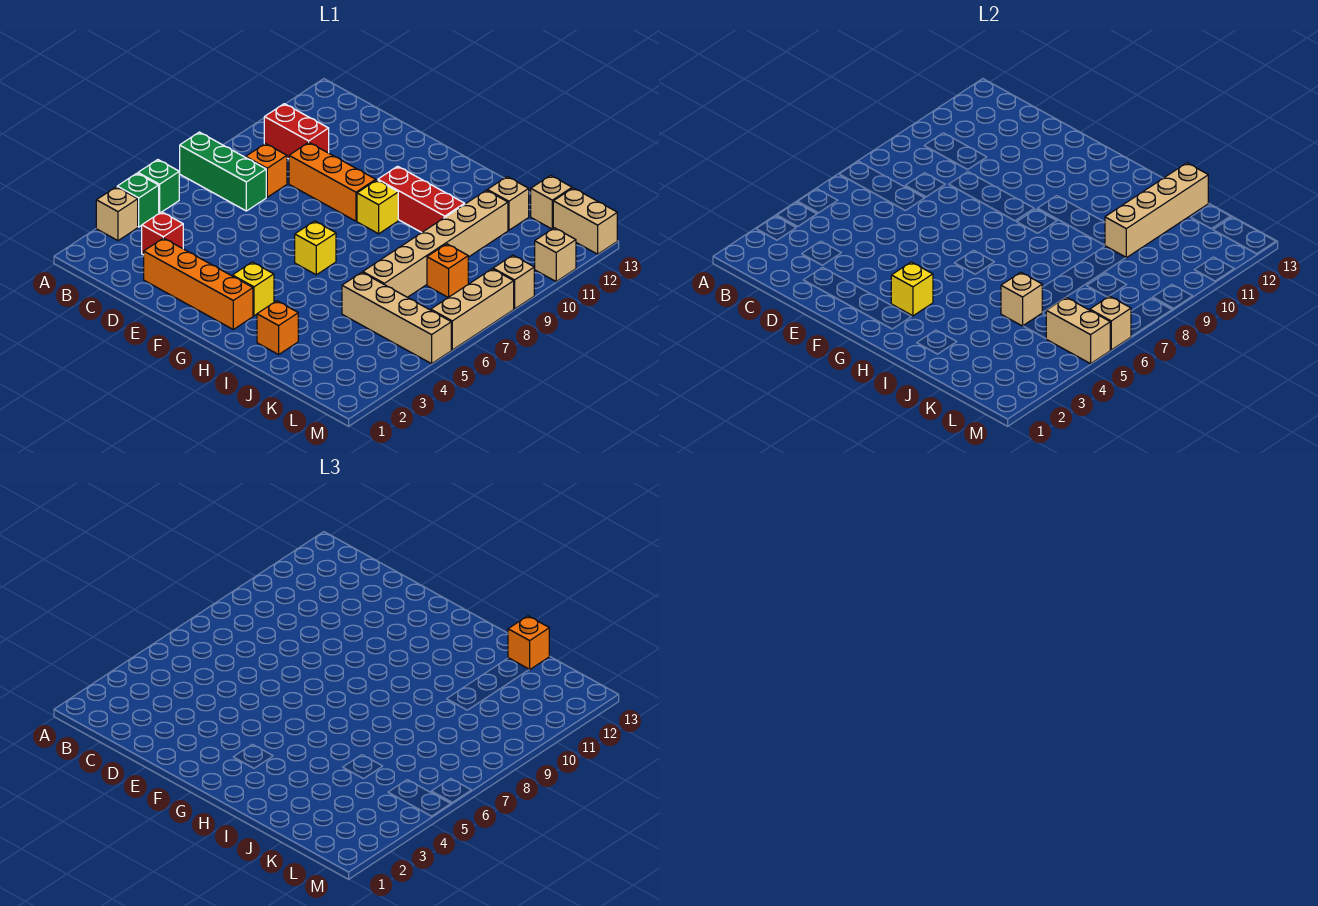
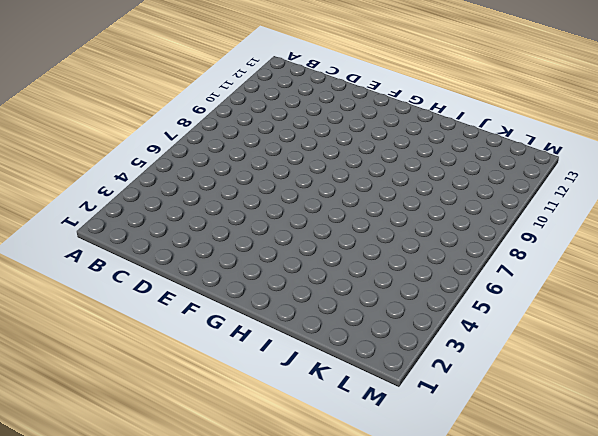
none -> tan 1x1 brick [96,187,138,241]
none -> green 1x1 brick [117,173,159,227]
none -> green 1x1 brick [138,160,179,213]

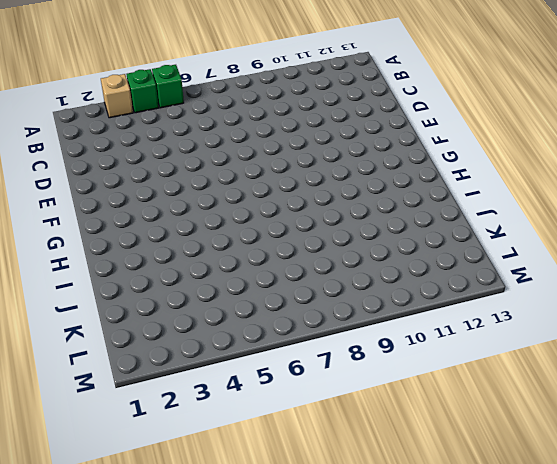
none -> green 1x3 brick [179,132,266,211]
none -> red 1x2 brick [264,104,329,159]
none -> red 1x1 brick [142,212,183,255]

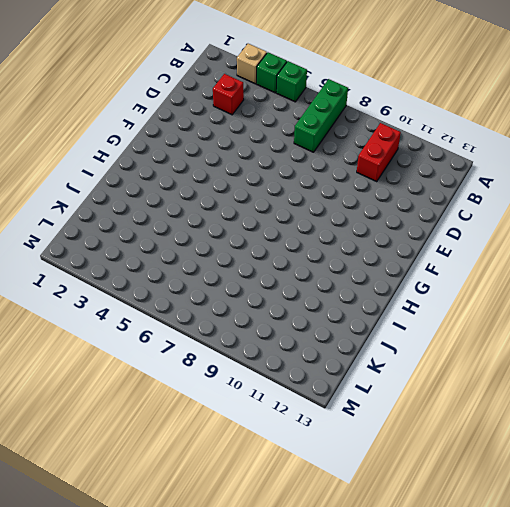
none -> orange 1x1 brick [246,144,287,197]
none -> orange 1x4 brick [144,238,253,329]
none -> orange 1x3 brick [289,143,376,221]

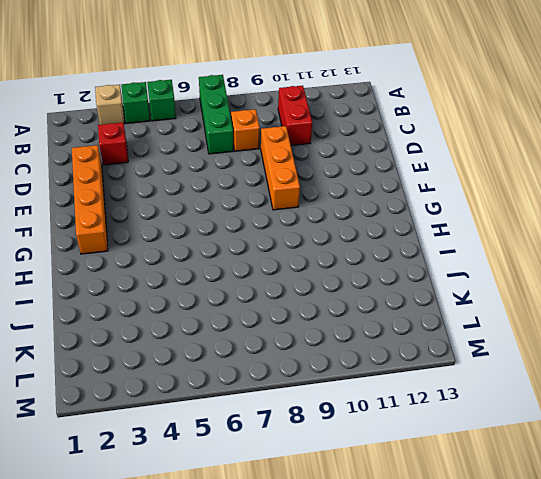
none -> yellow 1x1 brick [232,262,274,316]
none -> yellow 1x1 brick [295,221,336,275]
none -> yellow 1x1 brick [357,180,398,234]

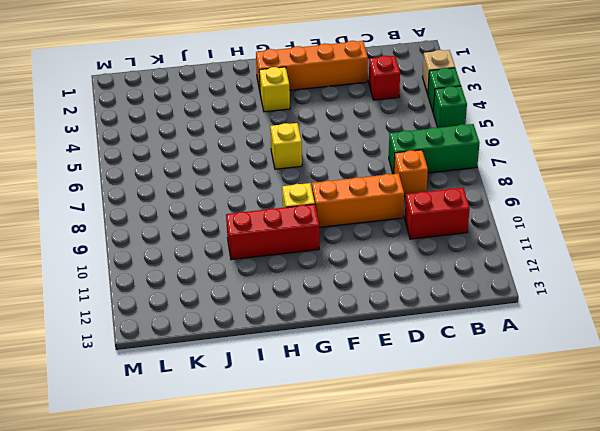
none -> orange 1x1 brick [257,301,298,355]
none -> tan 1x4 brick [342,272,451,364]
none -> tan 1x6 brick [363,190,508,297]

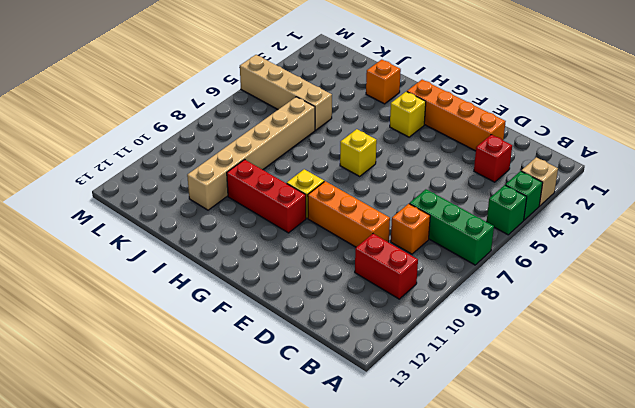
none -> tan 1x1 brick [487,177,529,230]
none -> orange 1x1 brick [427,244,468,297]
none -> tan 1x1 brick [531,175,572,229]

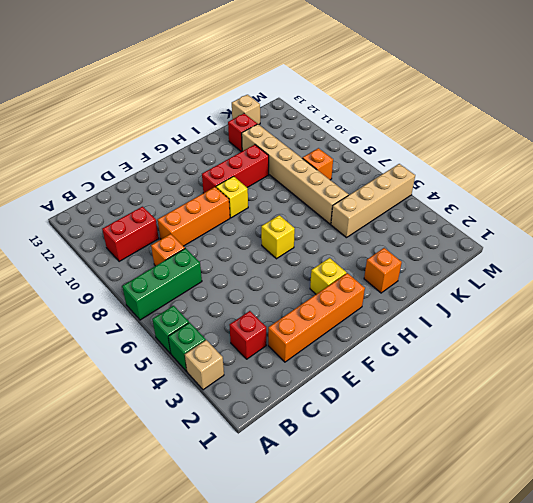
red 1x1 brick [228,114,257,152] -> tan 1x1 brick [487,177,529,230]
none -> tan 1x2 brick [553,188,617,254]
none -> tan 1x3 brick [431,269,514,350]
none -> tan 1x1 brick [493,255,534,309]

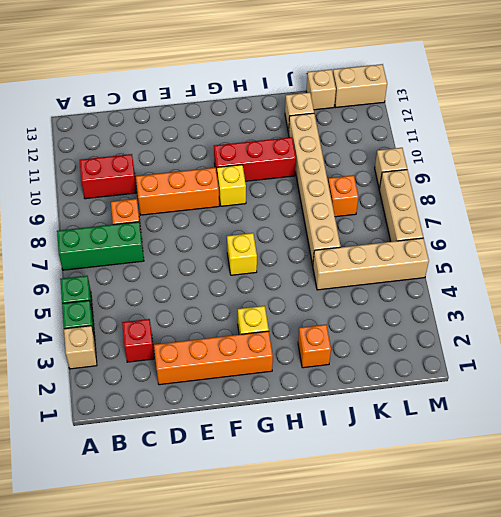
none -> tan 1x1 brick [535,228,576,281]
none -> yellow 1x1 brick [891,262,933,316]
none -> tan 1x1 brick [1001,272,1042,326]

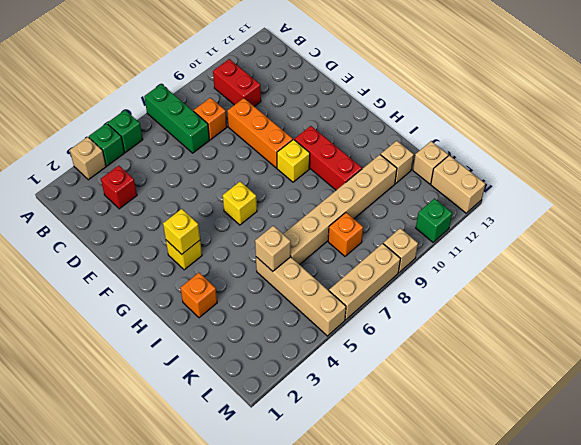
green 1x1 brick [416,199,452,242] -> tan 1x1 brick [535,228,576,281]
none -> orange 1x4 brick [144,238,253,329]
none -> tan 1x4 brick [1105,163,1208,258]
none -> tan 1x2 brick [1046,297,1110,364]

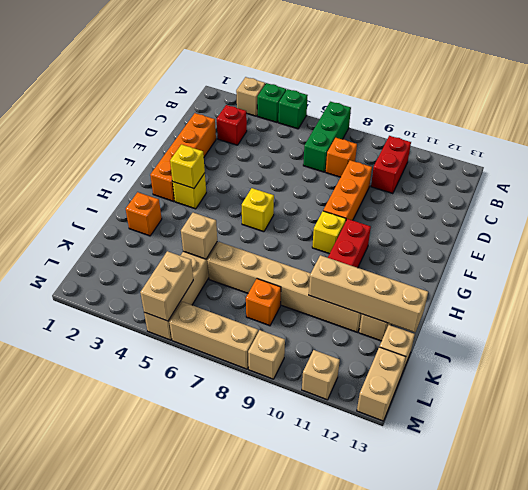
none -> tan 1x1 brick [1090,296,1131,350]
none -> orange 1x1 brick [508,616,549,670]

